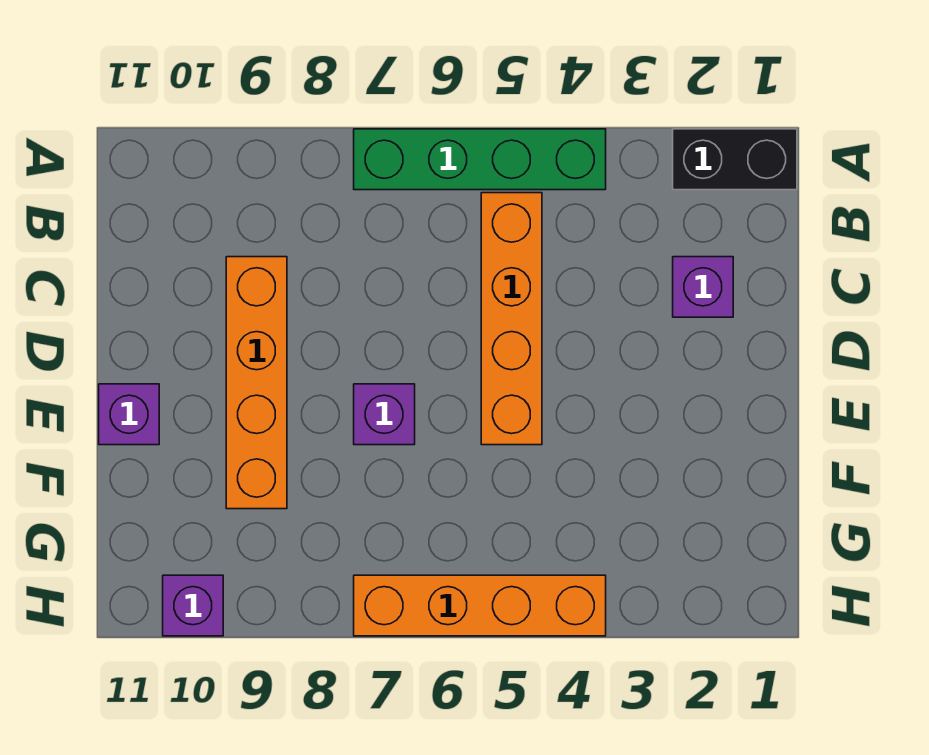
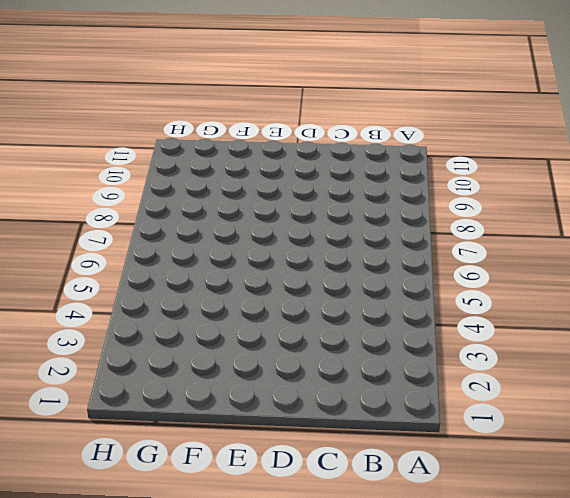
none -> black 1x2 brick [673,129,797,190]
none -> green 1x4 brick [354,129,606,190]

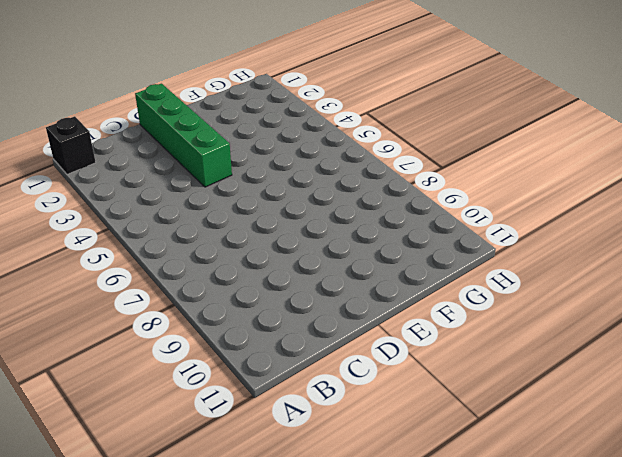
black 1x1 brick [46,116,96,174] -> black 1x2 brick [673,129,797,190]
green 1x4 brick [135,84,232,187] -> green 1x4 brick moved to [354,129,606,190]
none -> orange 1x4 brick [481,193,542,445]
none -> purple 1x1 brick [673,257,733,317]

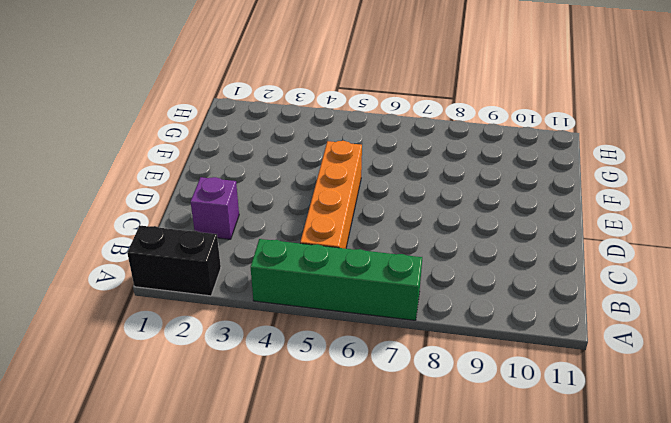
none -> orange 1x4 brick [226,257,287,509]
none -> purple 1x1 brick [354,384,415,445]

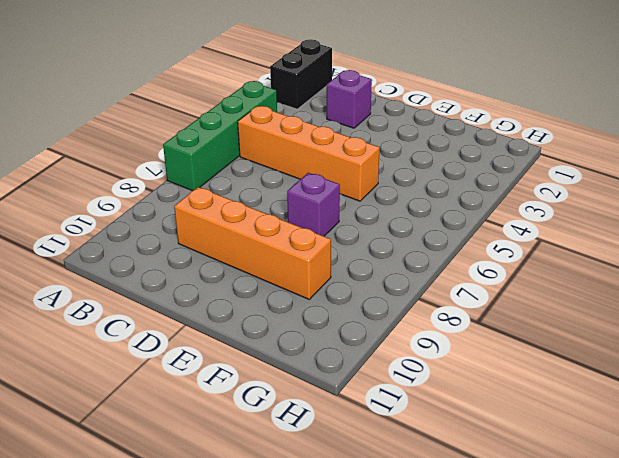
none -> purple 1x1 brick [99,384,159,445]
none -> orange 1x4 brick [354,575,606,636]

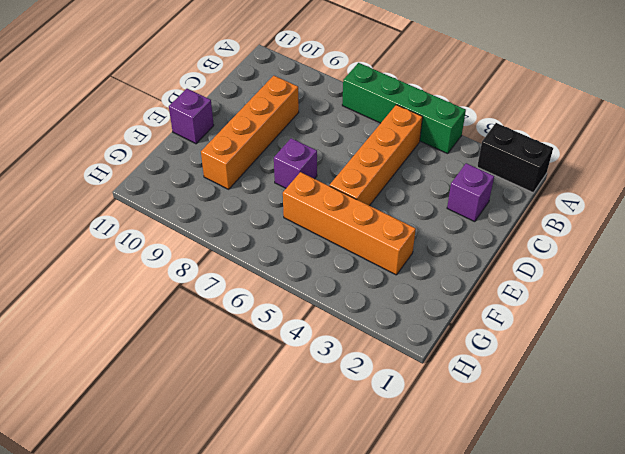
orange 1x4 brick [283,172,416,275] -> orange 1x4 brick moved to [354,575,606,636]
none -> purple 1x1 brick [163,575,223,636]

